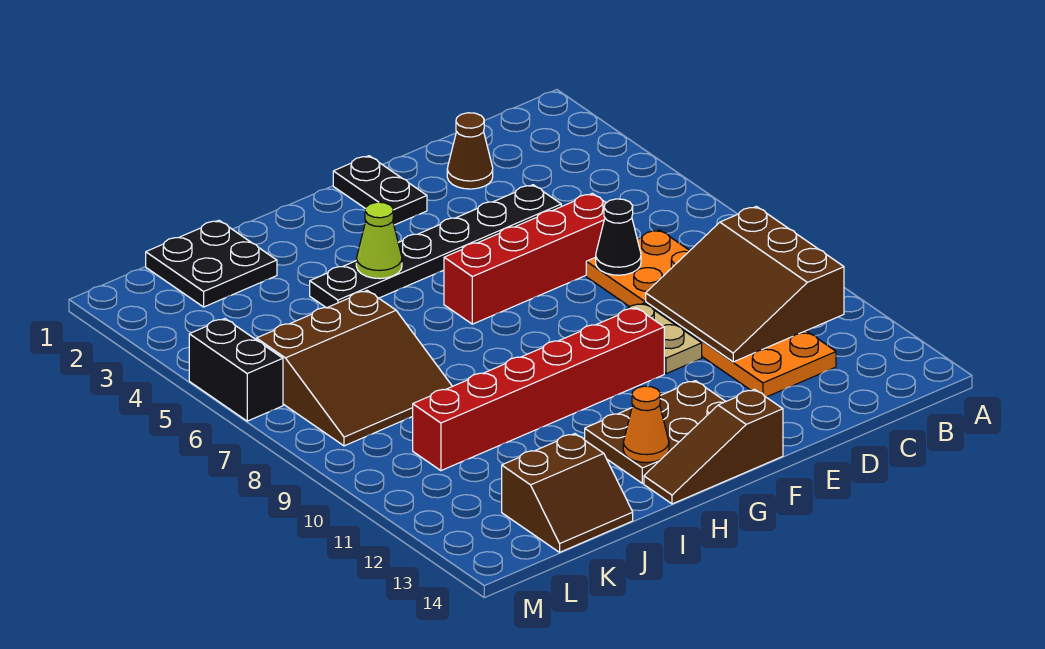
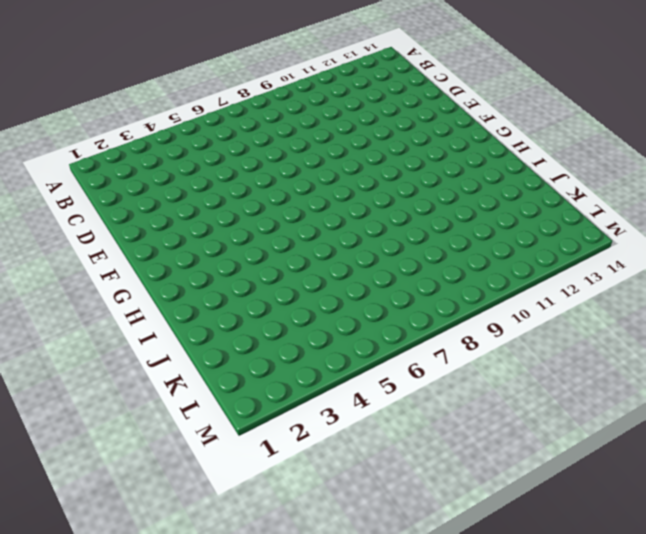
none -> orange 2x6 plate [586,230,836,397]
none -> brown 1x1 cone [447,113,493,189]
none -> black 1x6 plate [310,185,561,308]

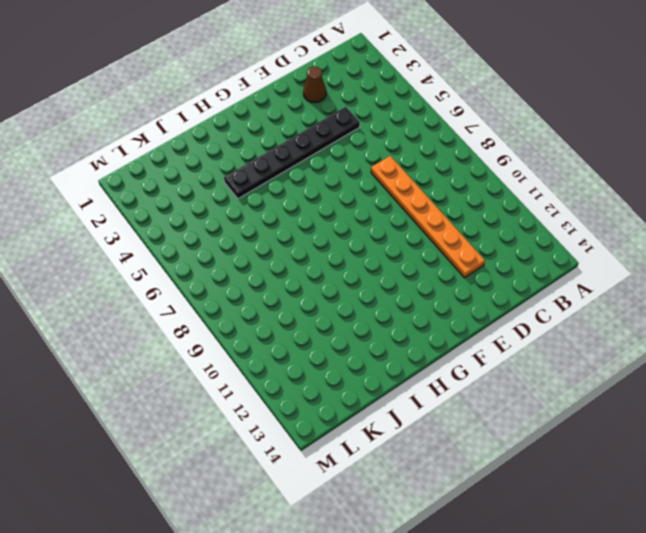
orange 1x6 plate [371,156,485,278] -> orange 2x6 plate [586,230,836,397]
none -> red 1x4 brick [444,193,606,324]
none -> tan 1x2 plate [608,303,702,374]
none -> black 1x2 plate [333,156,427,225]

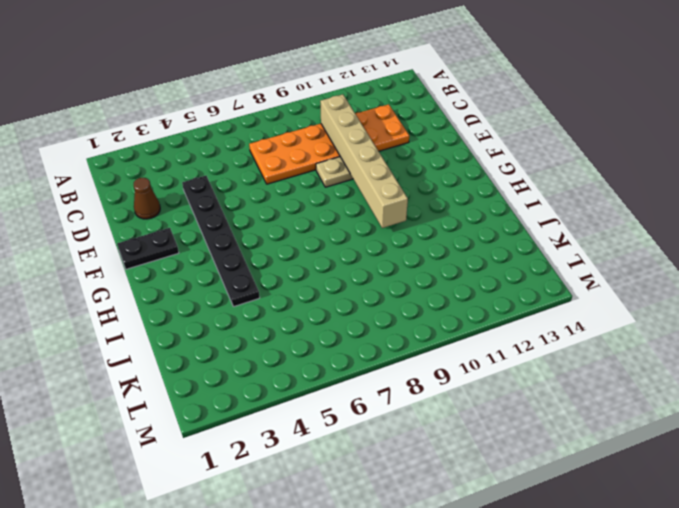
tan 1x6 brick [320,94,408,228] -> brown 3x3 slope [646,206,844,362]
none -> red 1x4 brick [444,193,606,324]
none -> red 1x6 brick [413,308,664,471]
none -> brown 2x3 plate [585,381,726,483]

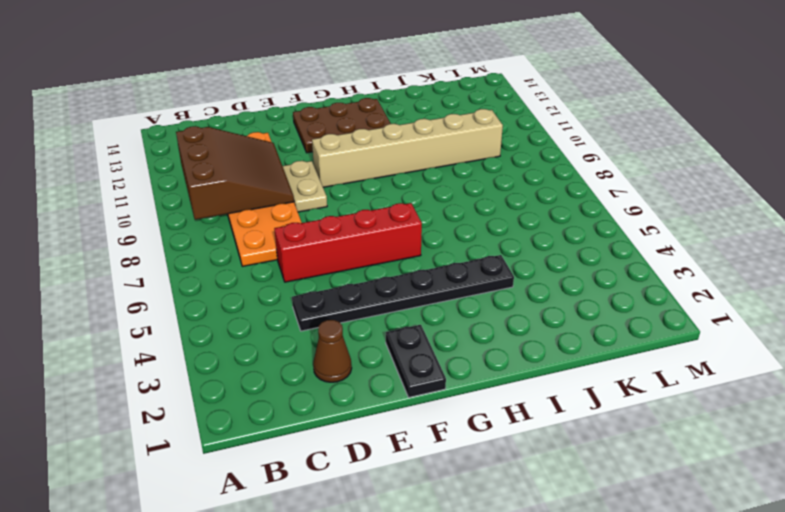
tan 1x6 brick [312,109,503,187] -> red 1x6 brick [413,308,664,471]
none -> brown 1x3 slope [644,389,783,504]
none -> black 2x2 plate [146,220,277,307]
none -> brown 3x3 slope [256,291,452,446]

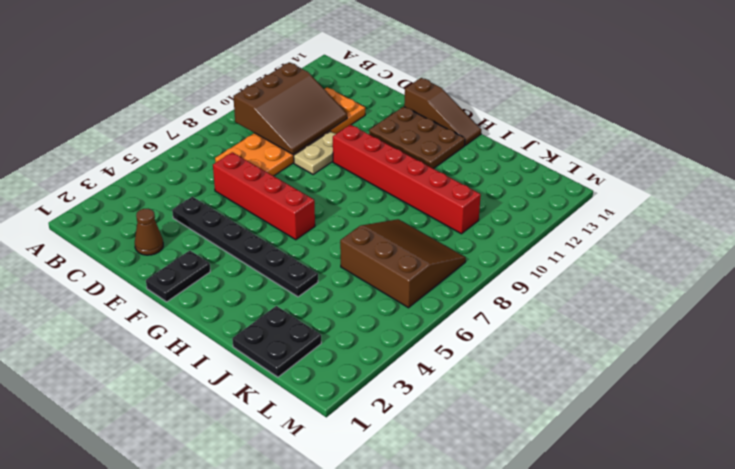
none -> brown 2x2 slope [502,434,633,552]
none -> black 1x2 brick [189,319,283,421]
none -> black 1x1 cone [596,199,641,275]

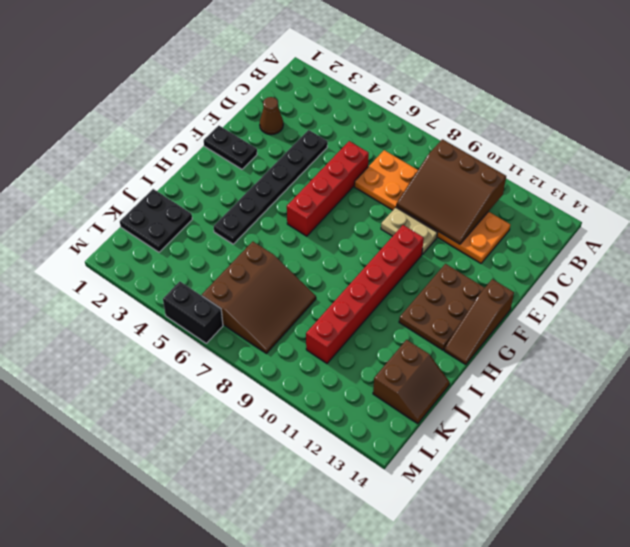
none -> black 1x1 cone [596,199,641,275]
none -> lime 1x1 cone [356,202,402,279]
none -> orange 1x1 cone [623,386,669,463]

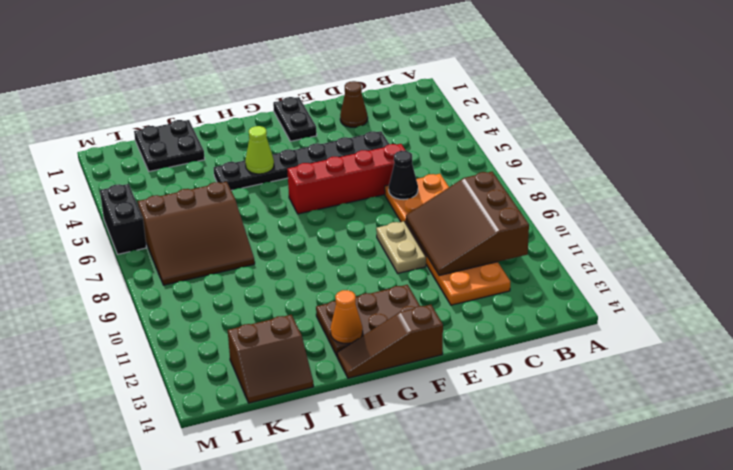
none -> red 1x6 brick [413,308,664,471]

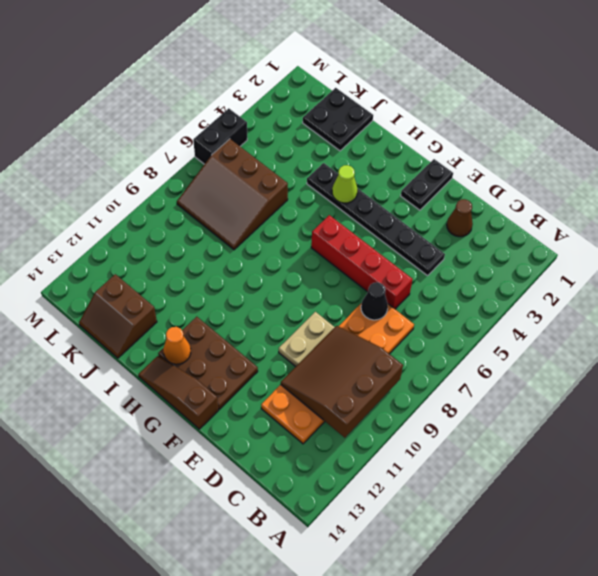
none -> red 1x6 brick [413,308,664,471]

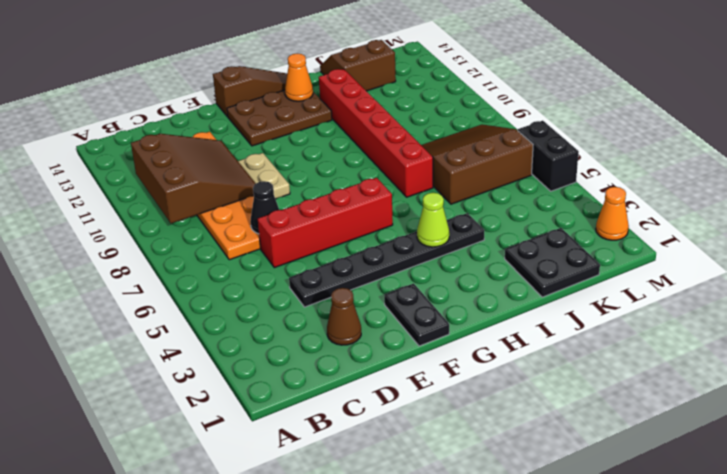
red 1x6 brick [319,69,433,197] -> red 1x6 brick turned to [413,308,664,471]
orange 1x1 cone [596,187,629,240] -> none

